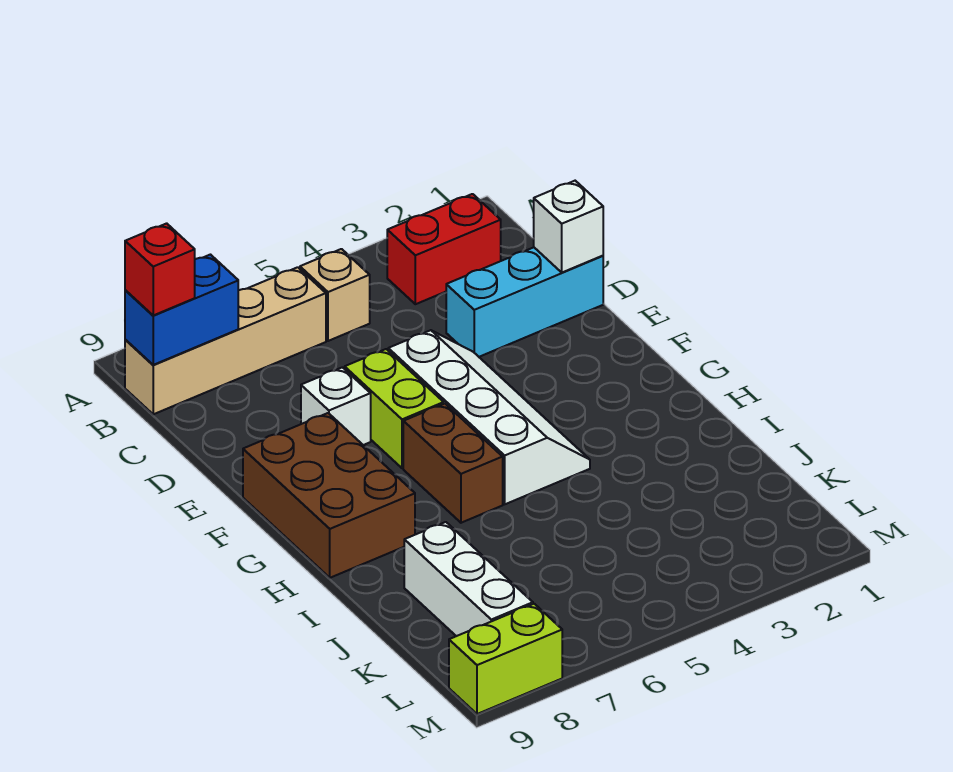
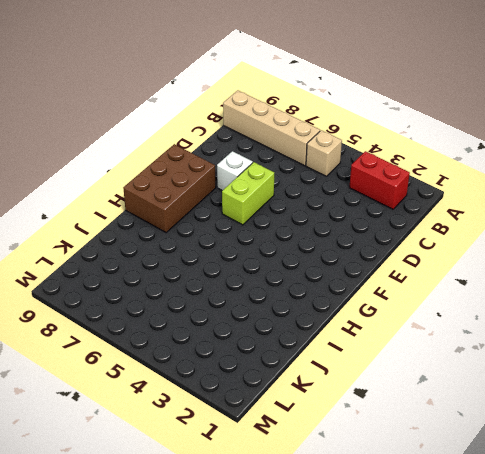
none -> cyan 1x3 brick [446,247,603,357]
none -> white 2x4 slope [388,330,590,504]
none -> brown 1x2 brick [403,404,503,523]

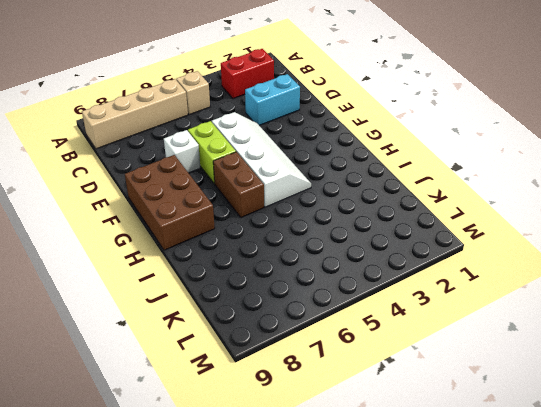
cyan 1x2 brick [245,74,300,125] -> cyan 1x3 brick [446,247,603,357]
none -> white 1x3 brick [404,522,533,636]
none -> lime 1x2 brick [449,604,562,714]
none -> blue 1x2 brick [125,255,238,365]

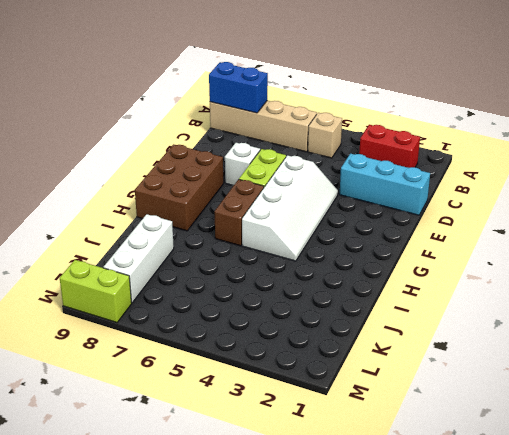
none -> white 1x1 brick [534,181,603,272]
none -> red 1x1 brick [125,223,195,315]

